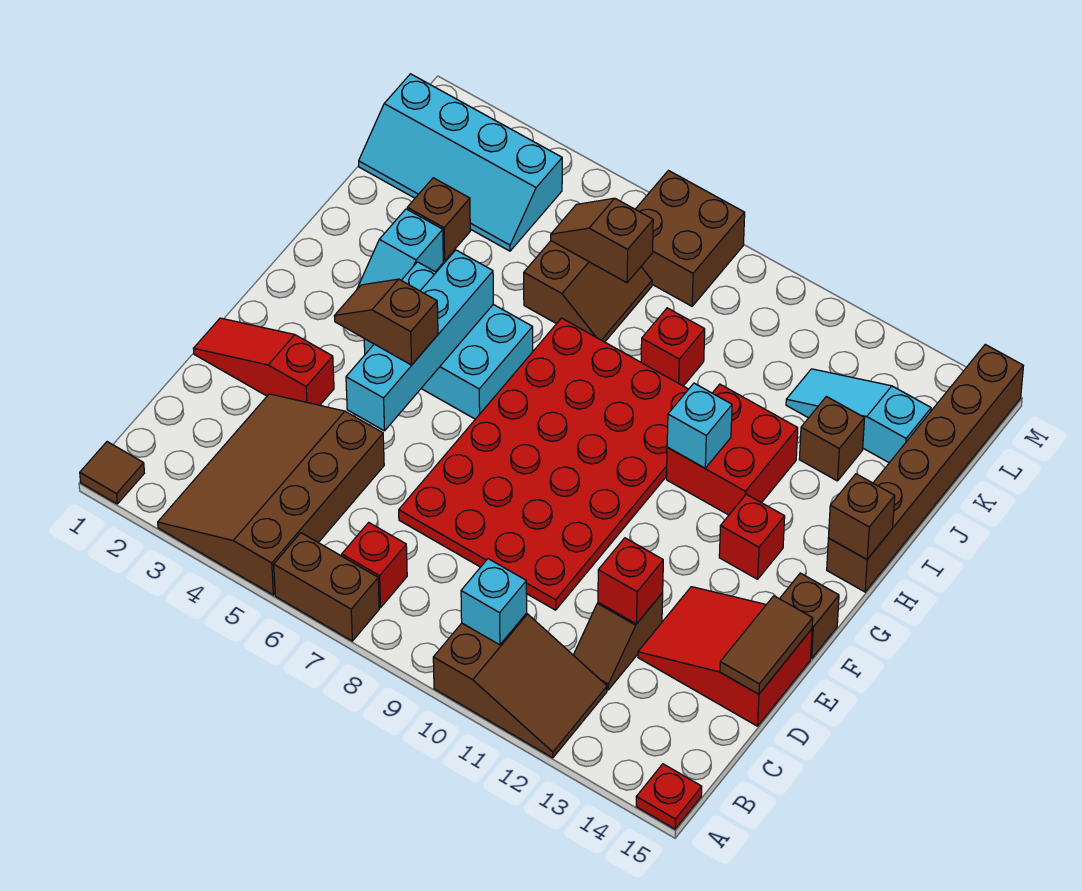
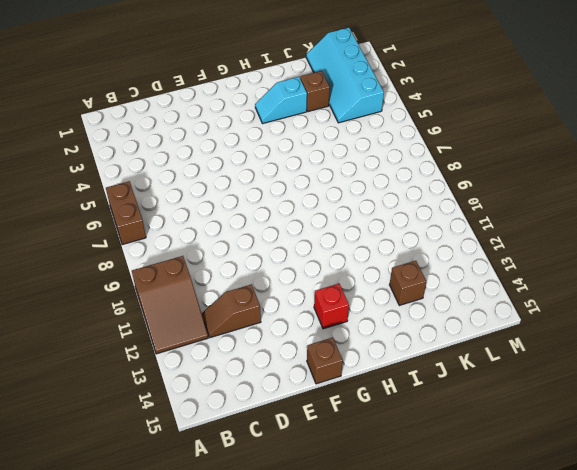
none -> brown 1x1 tile [80,442,144,504]
none -> brown 3x4 slope [158,394,384,595]
none -> red 1x1 plate [636,764,702,829]
none -> red 1x1 brick [342,523,407,608]

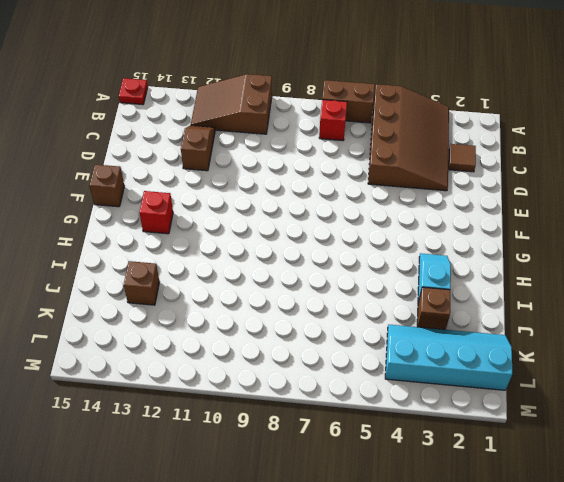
brown 1x1 tile [449,144,476,172] -> brown 1x1 tile moved to [80,442,144,504]
none -> red 4x6 plate [399,318,688,610]
none -> red 2x3 slope [638,587,812,726]
none -> red 1x3 slope [193,318,334,405]
none -> cyan 2x3 brick [364,262,533,419]

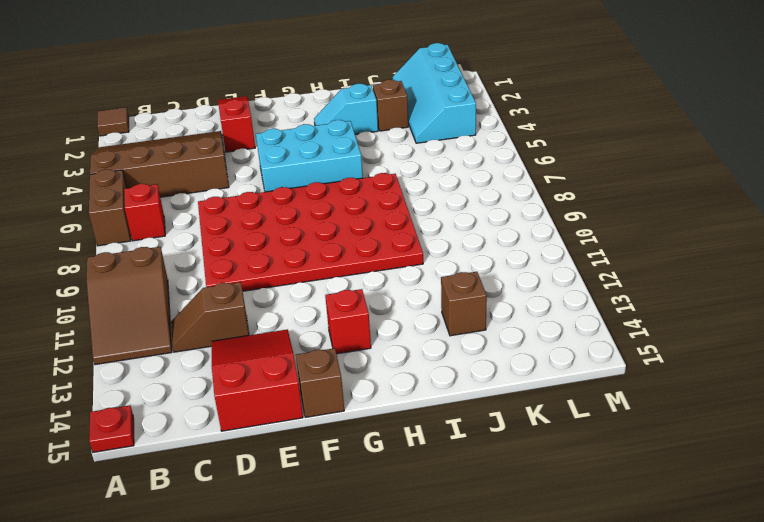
cyan 2x3 brick [256,120,363,192] -> cyan 2x3 brick turned to [364,262,533,419]
none -> red 2x2 brick [666,384,798,515]
none -> brown 1x6 brick [827,344,1023,592]
none -> brown 2x2 slope [524,241,652,342]
none -> red 1x1 brick [641,308,705,386]

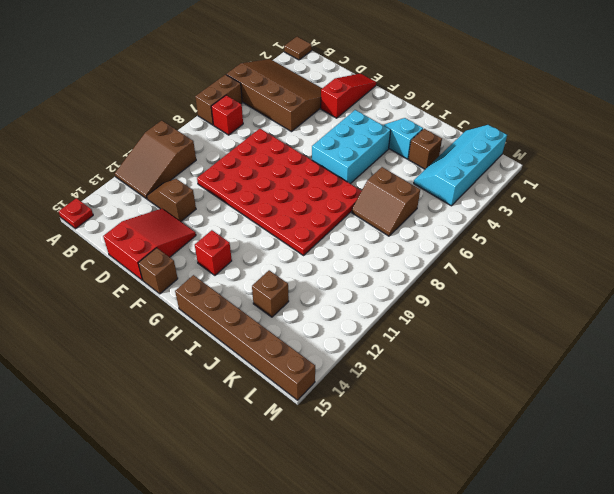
none -> red 2x2 brick [666,384,798,515]
none -> red 1x1 brick [641,308,705,386]
none -> cyan 1x3 slope [786,369,931,463]
none -> brown 2x2 brick [635,171,745,306]

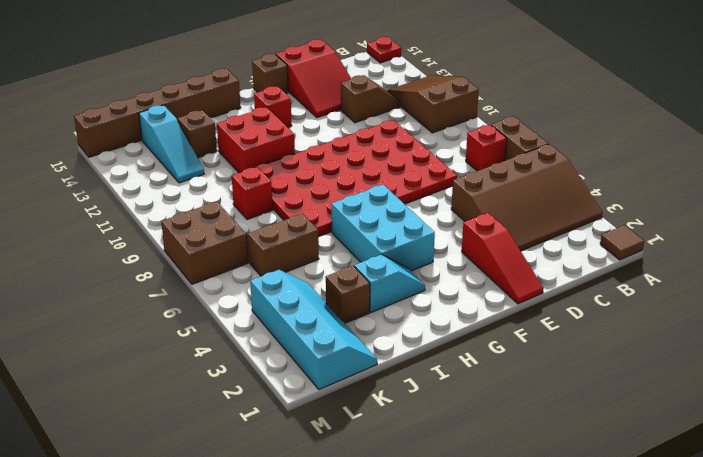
none -> cyan 1x1 brick [461,559,527,645]
none -> red 1x1 brick [598,538,663,624]
none -> brown 1x2 tile [720,596,813,694]
none -> cyan 1x4 brick [346,250,493,431]

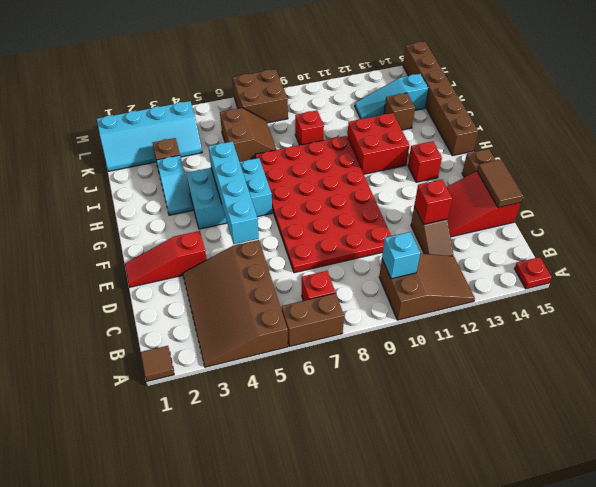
none -> cyan 1x1 brick [667,383,732,468]
none -> brown 1x1 brick [828,474,895,559]
none -> brown 1x2 slope [551,198,653,283]
none -> brown 1x2 slope [335,279,438,365]

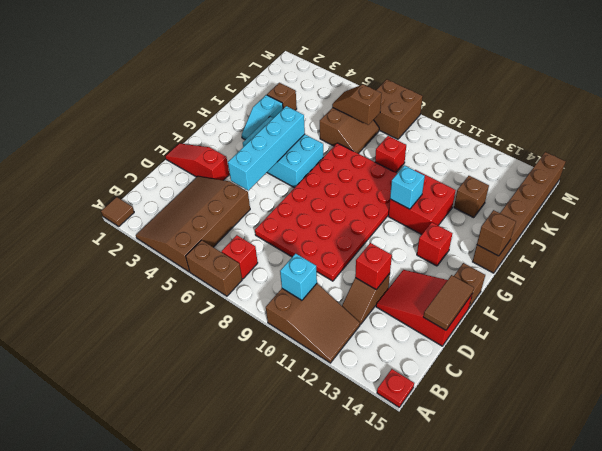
none -> cyan 2x4 slope [359,74,562,251]
none -> cyan 1x3 slope [786,369,931,463]
none -> brown 1x2 slope [335,279,438,365]

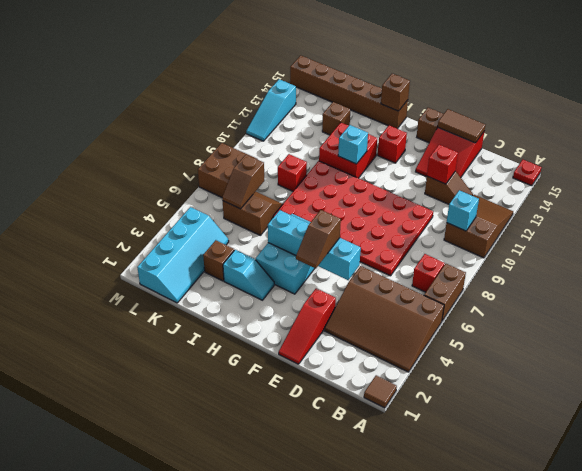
cyan 1x3 slope [246,79,296,141] -> cyan 1x3 slope moved to [786,369,931,463]

